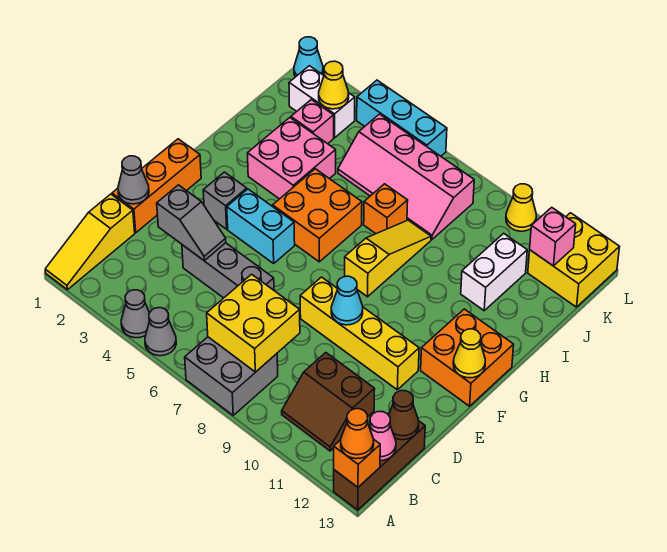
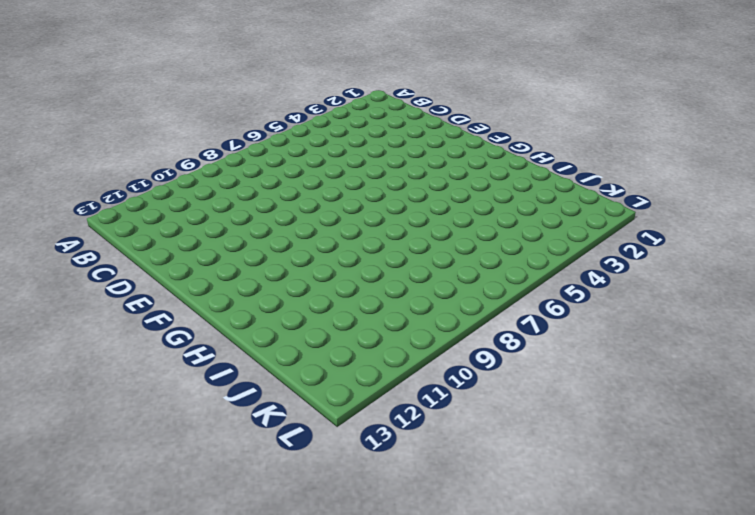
none -> yellow 1x3 slope [45,194,135,290]
none -> grey 1x1 cone [121,290,150,338]
none -> grey 1x1 cone [145,308,176,356]
none -> grey 2x2 brick [185,337,278,415]

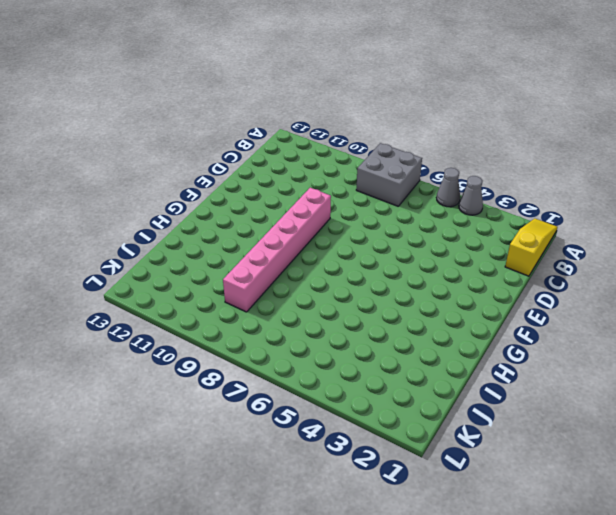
pink 1x6 brick [223,188,331,312] -> yellow 1x4 brick [300,277,419,390]
none -> brown 1x3 brick [334,421,425,510]
none -> brown 2x2 slope [282,353,375,451]
none -> orange 1x3 brick [112,139,201,233]
none -> grey 1x3 brick [182,243,274,298]

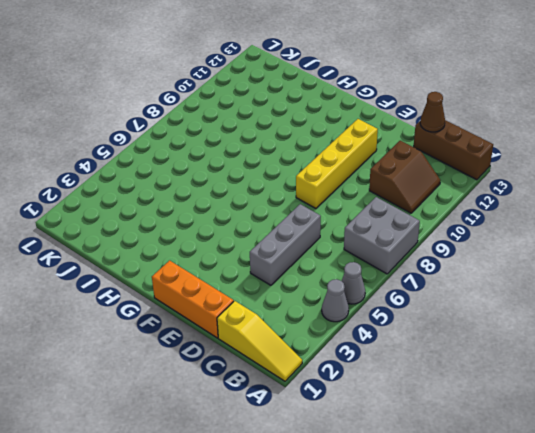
none -> grey 1x1 brick [203,172,247,229]
none -> cyan 1x2 brick [227,189,295,263]
none -> orange 2x2 brick [421,309,514,406]
none -> orange 2x2 brick [273,169,362,262]

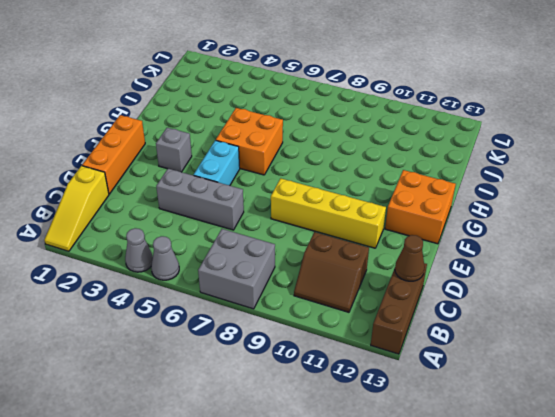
cyan 1x2 brick [194,140,240,186] -> cyan 1x2 brick turned to [227,189,295,263]
none -> yellow 1x3 slope [345,220,431,297]
none -> pink 2x2 brick [248,118,336,199]
none -> orange 1x1 brick [364,184,408,234]
none -> white 1x2 brick [461,233,527,311]

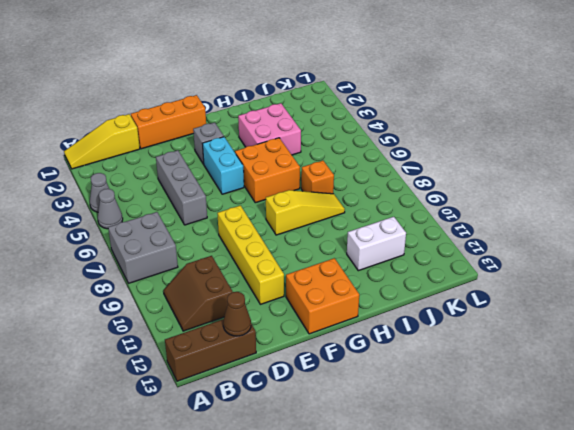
none -> pink 1x1 brick [291,100,334,144]
none -> pink 2x4 slope [338,114,474,239]
none -> white 1x2 brick [289,66,355,138]
none -> yellow 2x2 brick [528,213,619,307]

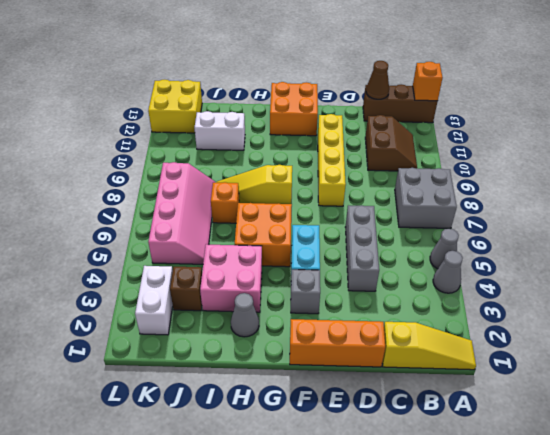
grey 1x1 cone [231,293,259,337] -> grey 1x1 cone moved to [118,156,149,204]
brown 1x1 brick [170,267,202,311] -> pink 1x1 brick [291,100,334,144]
none -> cyan 1x1 cone [294,37,323,77]
none -> cyan 1x3 brick [357,80,447,156]
none -> yellow 1x1 cone [506,184,537,231]
none -> yellow 2x2 brick [207,274,300,372]

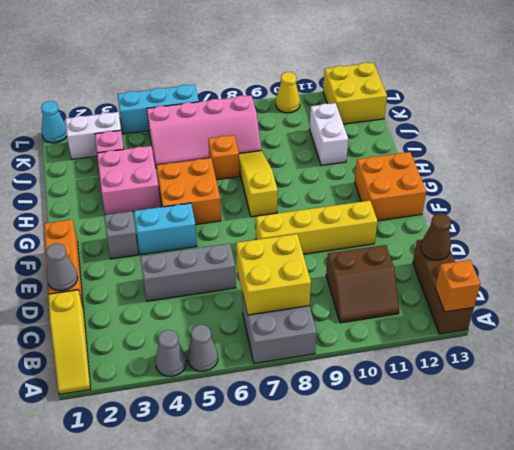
none -> pink 1x1 cone [369,412,396,461]
none -> grey 1x2 slope [157,185,226,261]
none -> cyan 1x1 cone [331,276,363,325]
none -> yellow 1x1 cone [453,329,485,378]

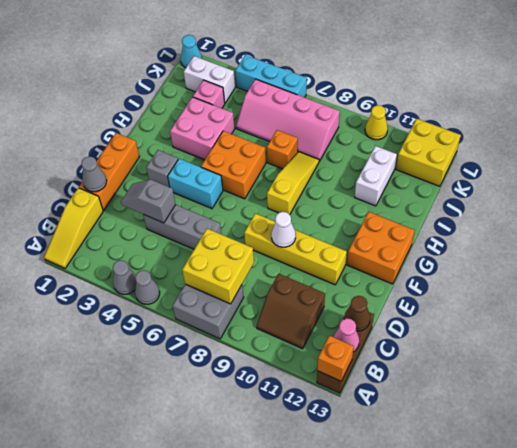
grey 1x2 slope [121,180,176,223] -> grey 1x2 slope turned to [157,185,226,261]
white 1x1 cone [271,212,296,247] -> cyan 1x1 cone [331,276,363,325]
none -> yellow 1x1 cone [453,329,485,378]
none -> yellow 1x1 cone [319,61,349,109]
none -> pink 1x1 brick [530,207,576,266]
none -> orange 1x1 cone [341,409,374,459]

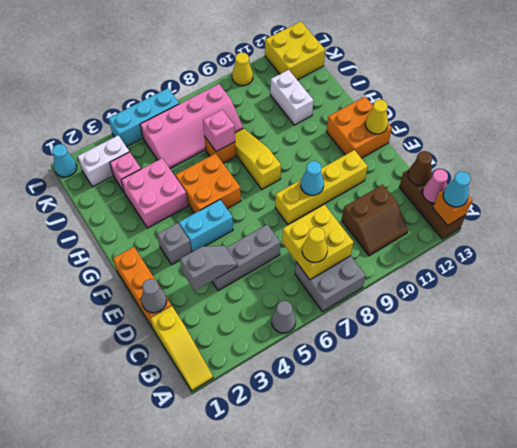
cyan 1x1 cone [443,171,470,207] -> orange 1x1 cone [341,409,374,459]
yellow 1x1 cone [302,227,328,262] -> yellow 1x1 cone moved to [319,61,349,109]
pink 1x1 brick [203,110,235,151] -> pink 1x1 brick moved to [530,207,576,266]
none -> grey 1x1 cone [121,290,150,338]

